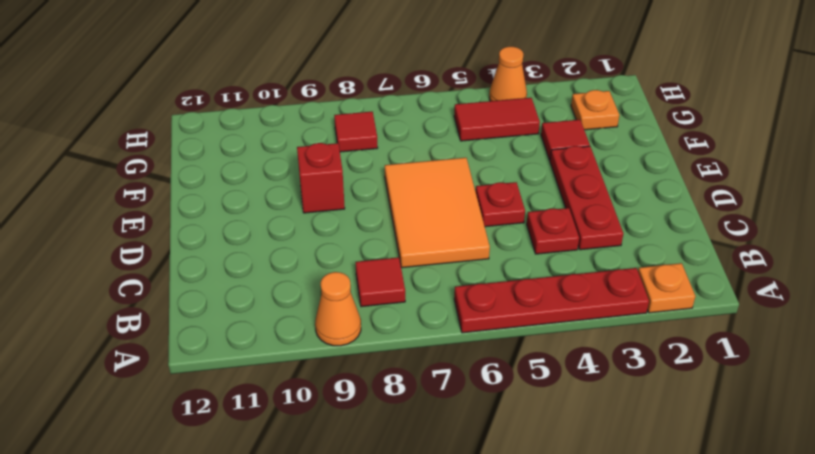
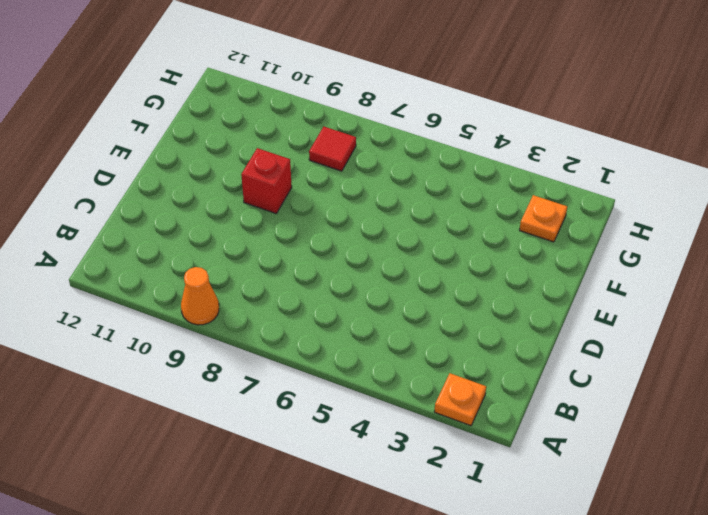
none -> red 1x4 plate [454,268,649,333]
none -> red 1x1 tile [356,257,405,307]
none -> red 1x3 plate [550,146,623,250]

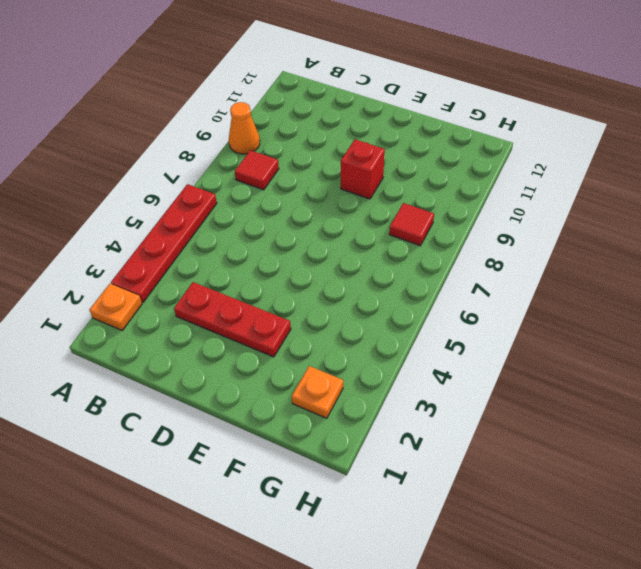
none -> red 1x1 plate [527,208,579,254]
none -> orange 2x3 tile [385,158,490,268]
none -> red 1x1 plate [476,182,525,227]

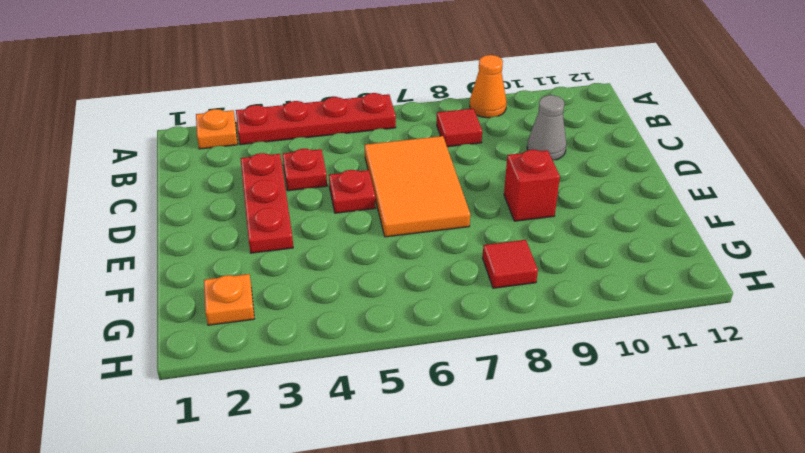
grey 1x1 cone [527,95,566,160] -> none
none -> red 1x1 tile [541,120,590,160]
none -> red 1x2 tile [454,98,540,141]
none -> orange 1x1 cone [489,47,527,101]

